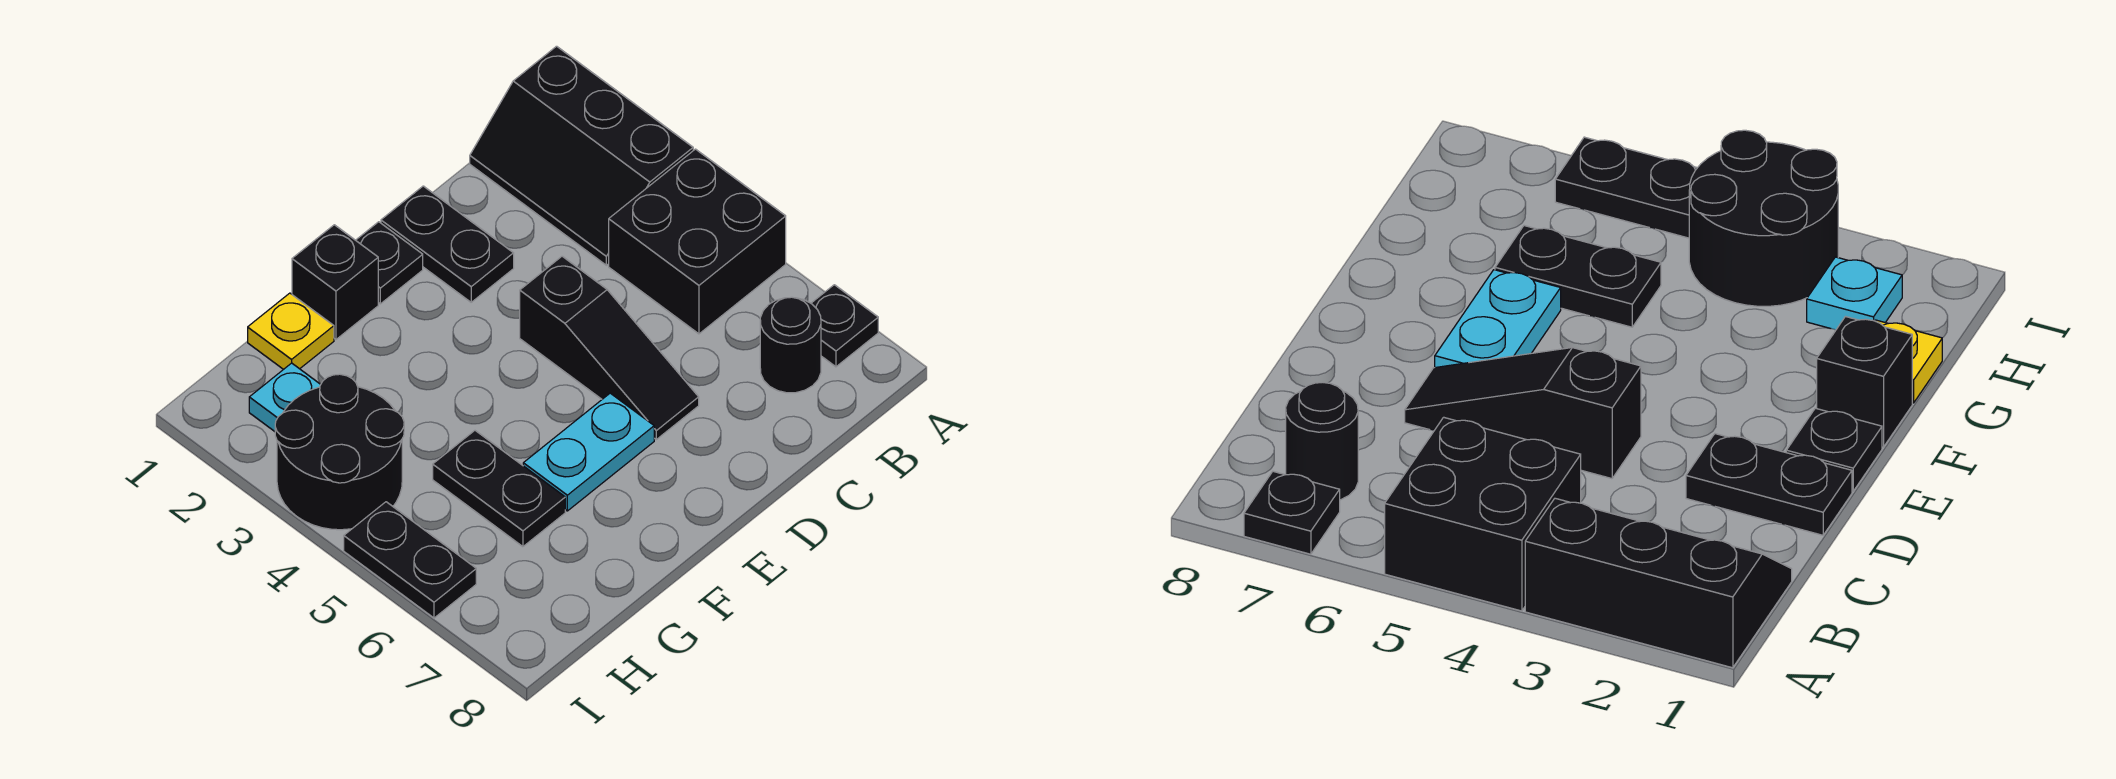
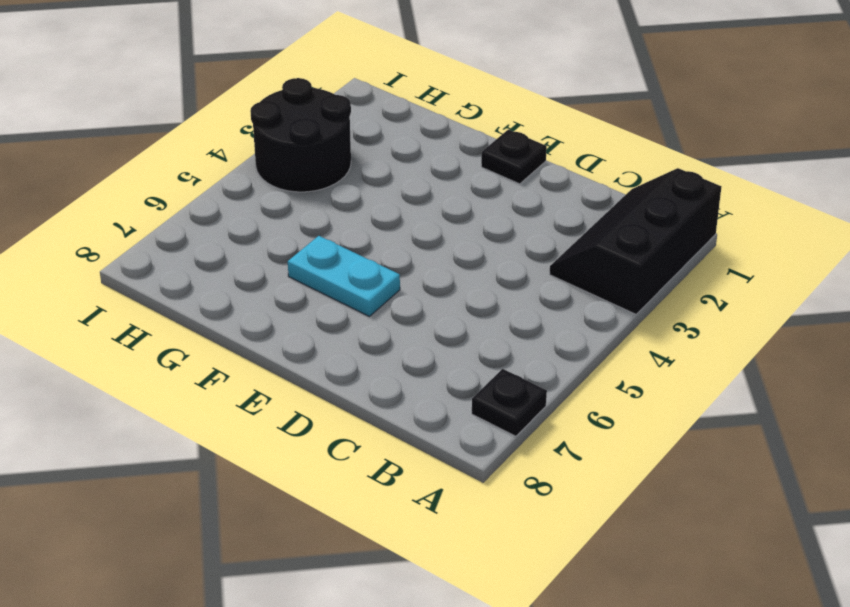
none -> black 2x2 brick [609,149,786,334]
none -> black 1x1 round brick [760,297,821,393]
none -> black 1x2 plate [381,186,514,302]

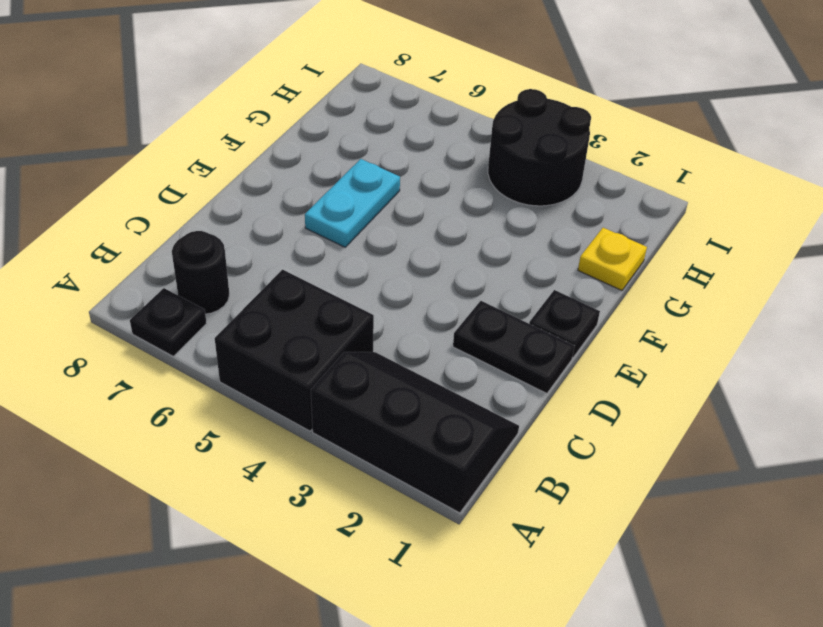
none -> black 1x3 slope [520,256,699,439]
none -> black 1x1 brick [292,225,378,339]
none -> black 1x2 plate [433,431,565,547]

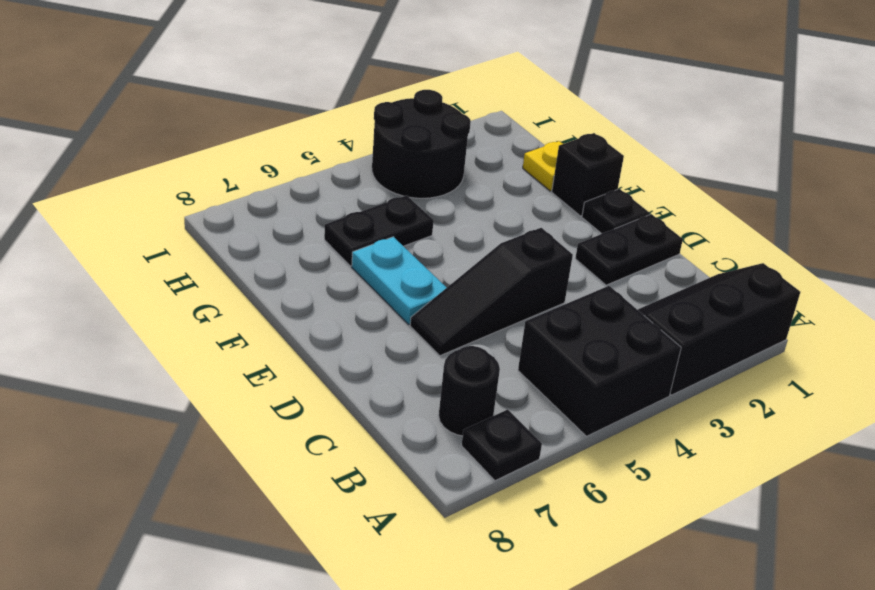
none -> cyan 1x1 plate [249,363,321,431]
none -> black 1x2 plate [344,502,476,618]

